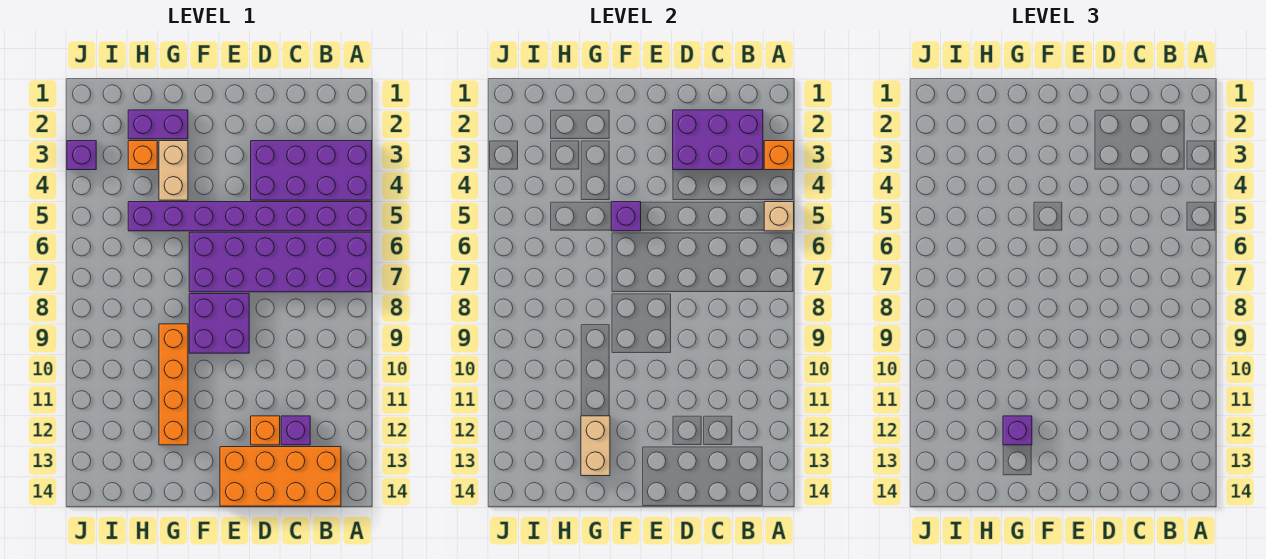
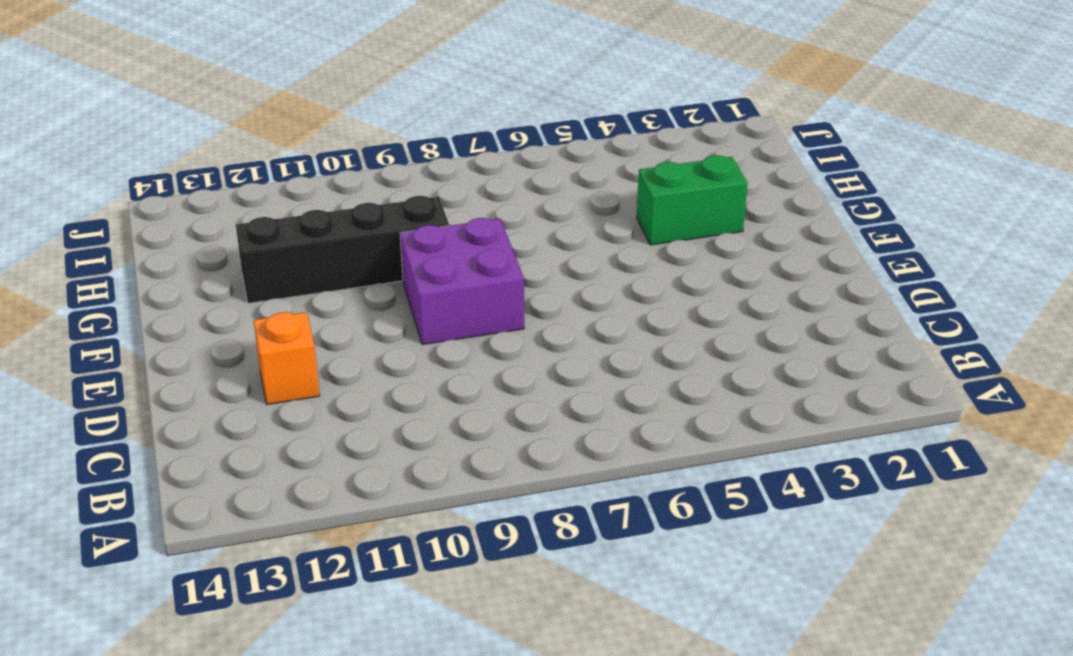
green 1x2 brick [637,155,747,245] -> tan 1x2 brick [159,141,188,200]
black 1x4 brick [236,196,449,303] -> orange 1x4 brick [159,324,188,445]
none -> purple 2x4 brick [251,141,372,200]
none -> purple 1x8 brick [128,202,372,231]
none -> purple 2x6 brick [189,232,372,292]

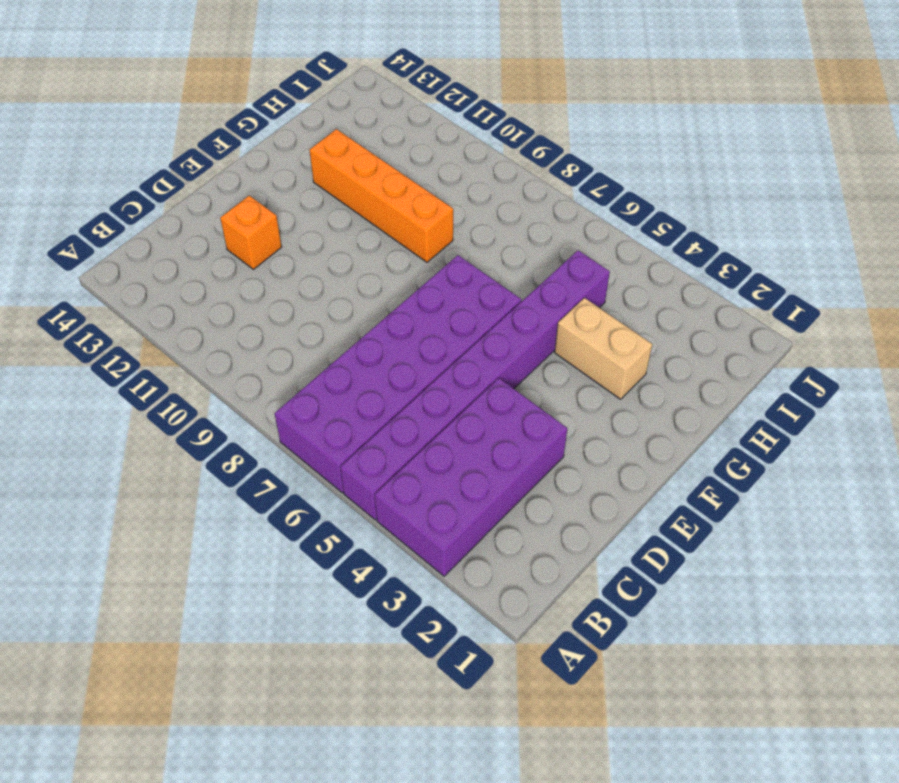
none -> orange 2x4 brick [220,447,341,506]
none -> purple 1x1 brick [281,416,310,445]
none -> purple 2x2 brick [189,294,249,353]

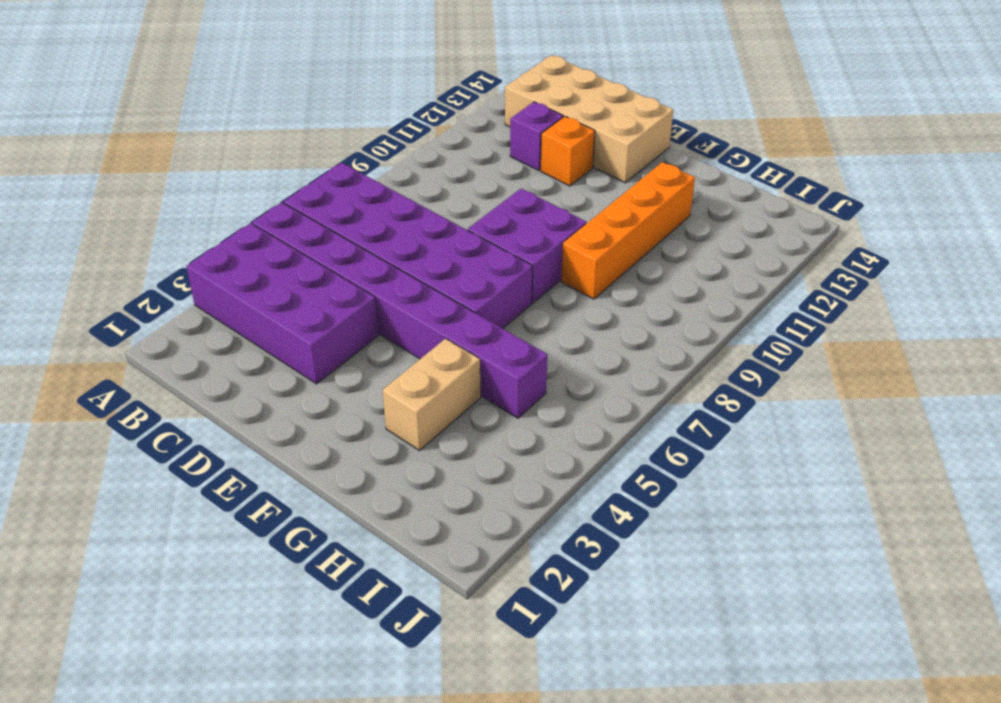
tan 2x4 brick [505,55,673,183] -> orange 2x4 brick [220,447,341,506]
none -> purple 1x2 brick [128,110,188,139]
none -> orange 1x1 brick [128,141,157,170]
none -> purple 1x1 brick [67,141,96,170]

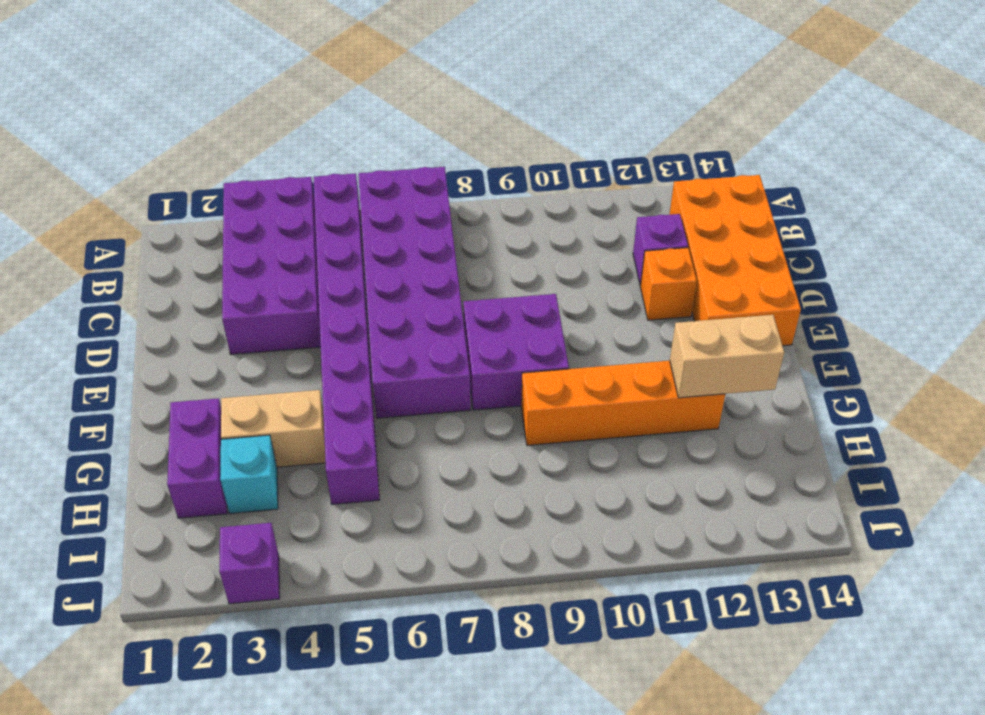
cyan 1x1 brick [220,435,278,514] -> orange 1x1 brick [128,141,157,170]
none -> orange 1x1 brick [764,141,794,170]
none -> tan 1x1 brick [764,202,794,231]
none -> purple 2x3 brick [673,110,763,170]

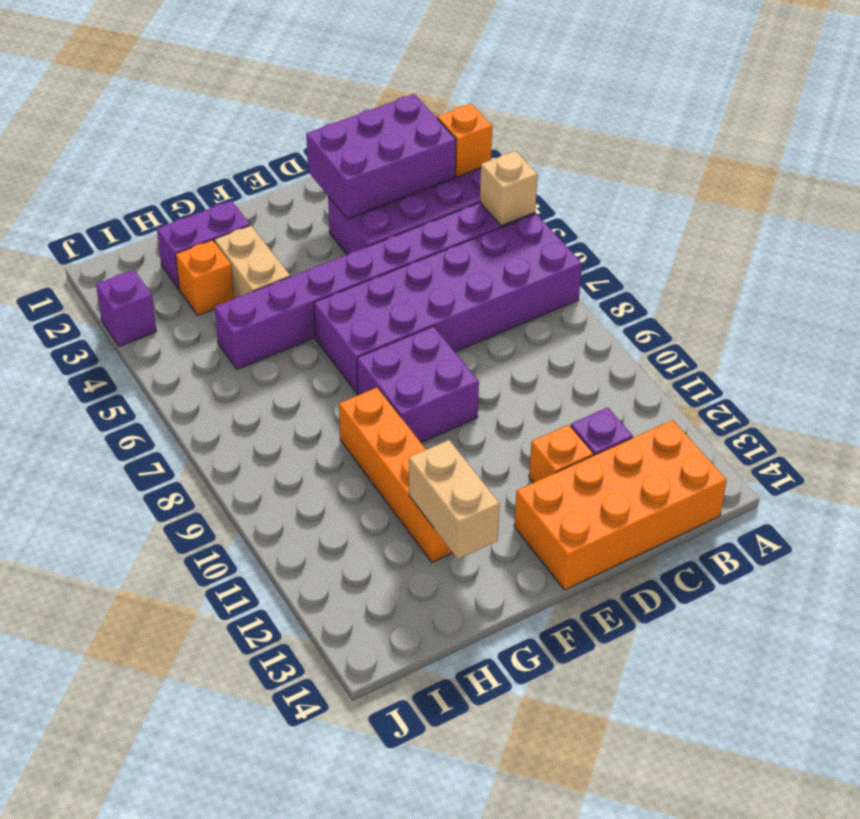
none -> purple 1x1 brick [611,202,641,231]
none -> purple 1x1 brick [1003,416,1032,445]

